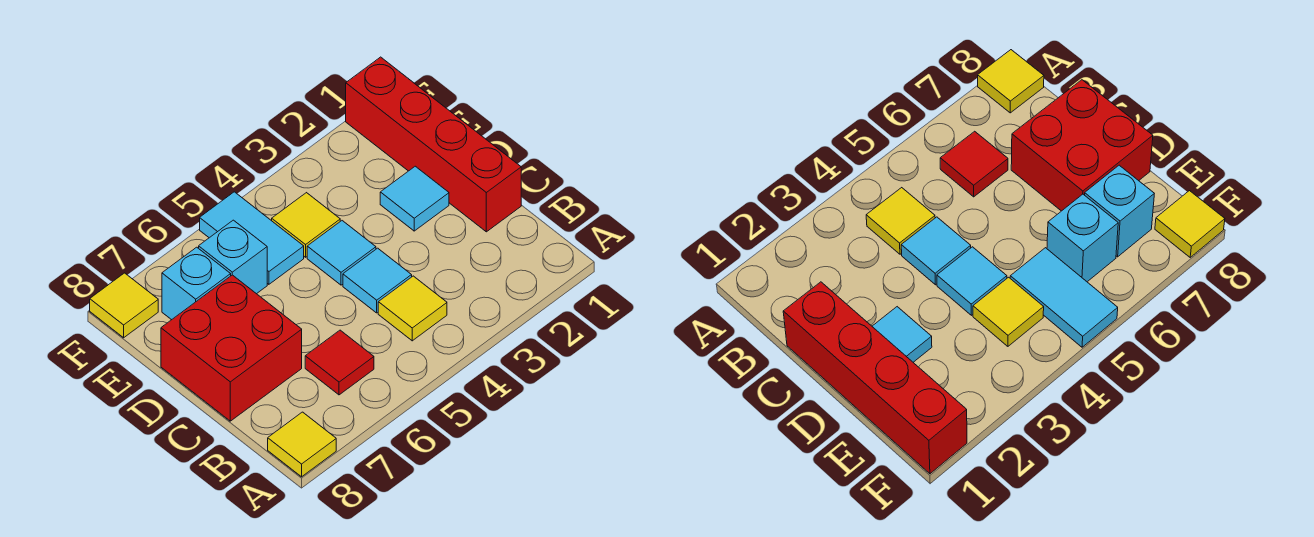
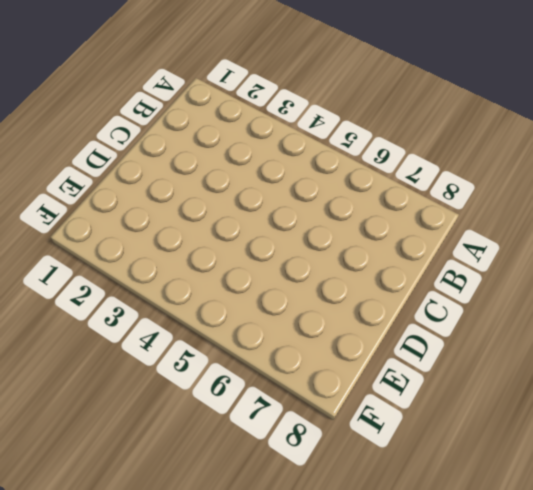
none -> yellow 1x1 tile [268,412,336,477]
none -> yellow 1x1 tile [378,276,447,341]
none -> red 1x1 tile [305,330,374,395]

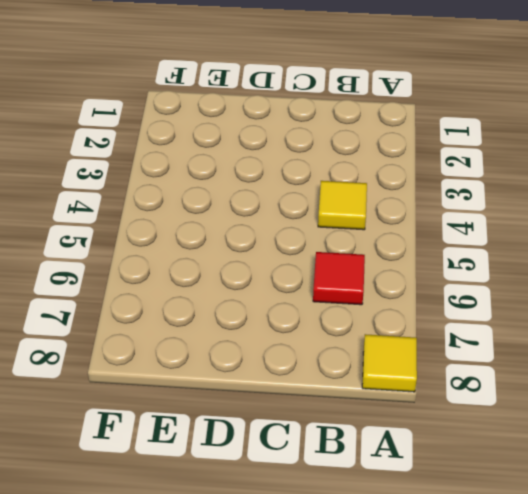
none -> red 1x4 brick [346,57,521,232]
none -> cyan 1x1 tile [343,248,412,313]
none -> red 2x2 brick [161,275,302,421]

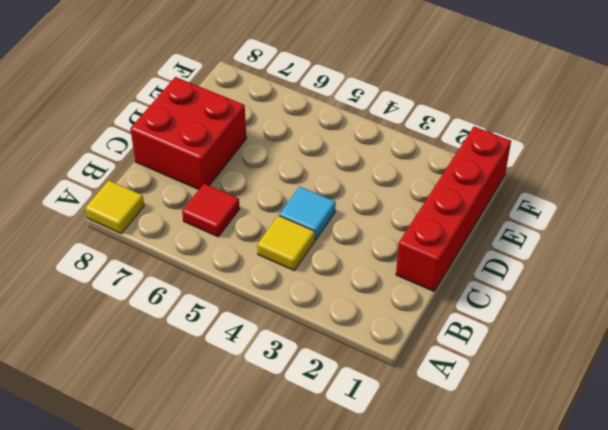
none -> cyan 1x1 tile [380,166,449,231]
none -> cyan 1x1 tile [307,221,376,285]
none -> yellow 1x1 tile [272,193,340,257]

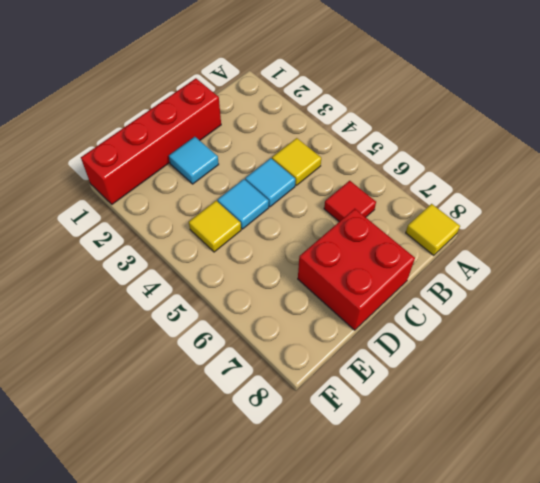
none -> cyan 1x2 tile [200,192,304,284]
none -> cyan 1x1 brick [199,220,267,294]
none -> cyan 1x1 brick [162,247,231,320]

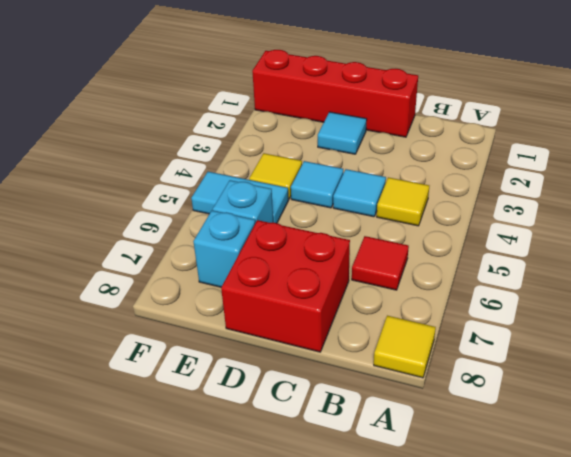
none -> yellow 1x1 tile [90,273,158,338]

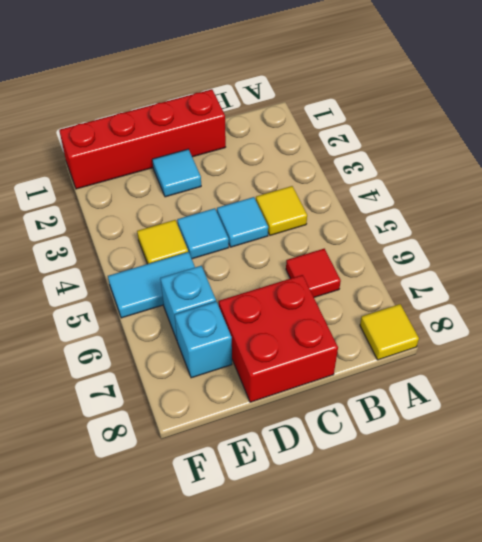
none -> yellow 1x1 tile [90,273,158,338]

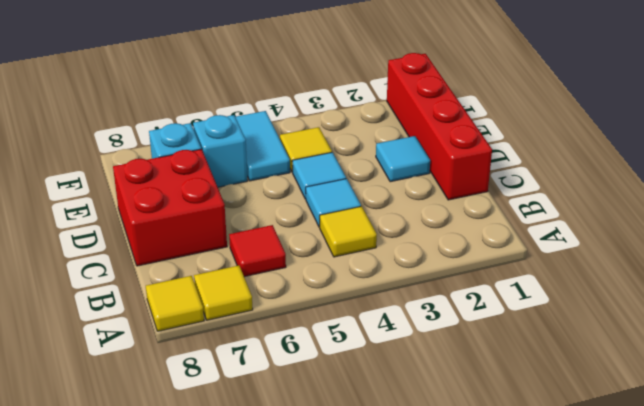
yellow 1x1 tile [194,266,253,320] -> yellow 1x1 tile moved to [90,273,158,338]

